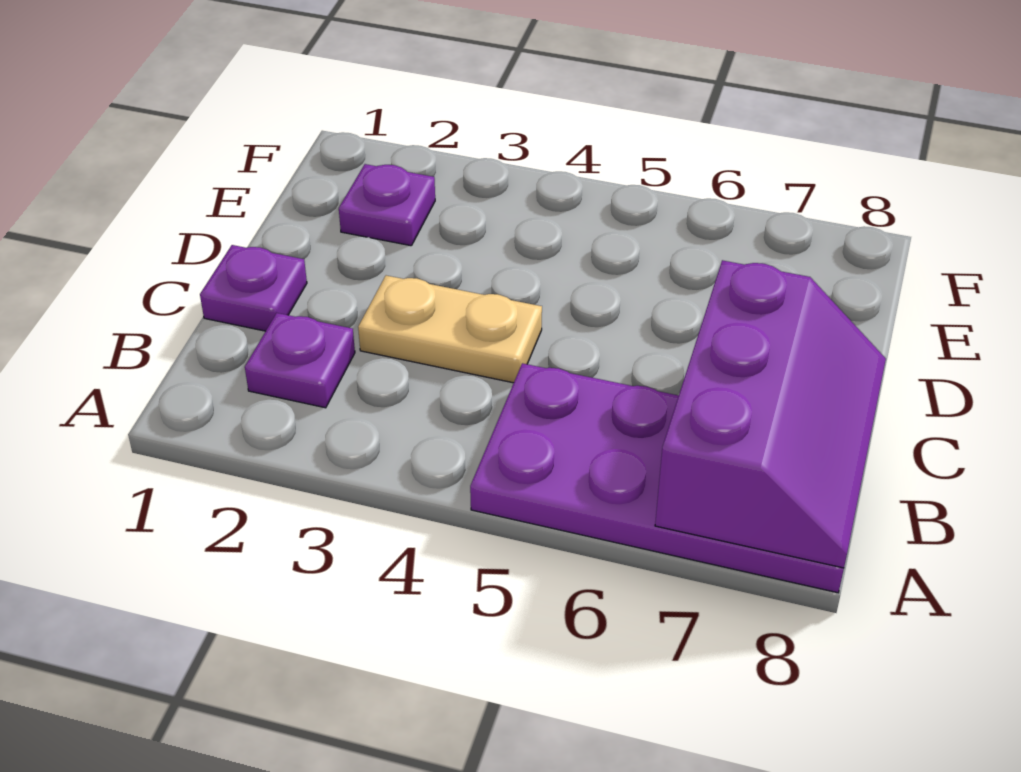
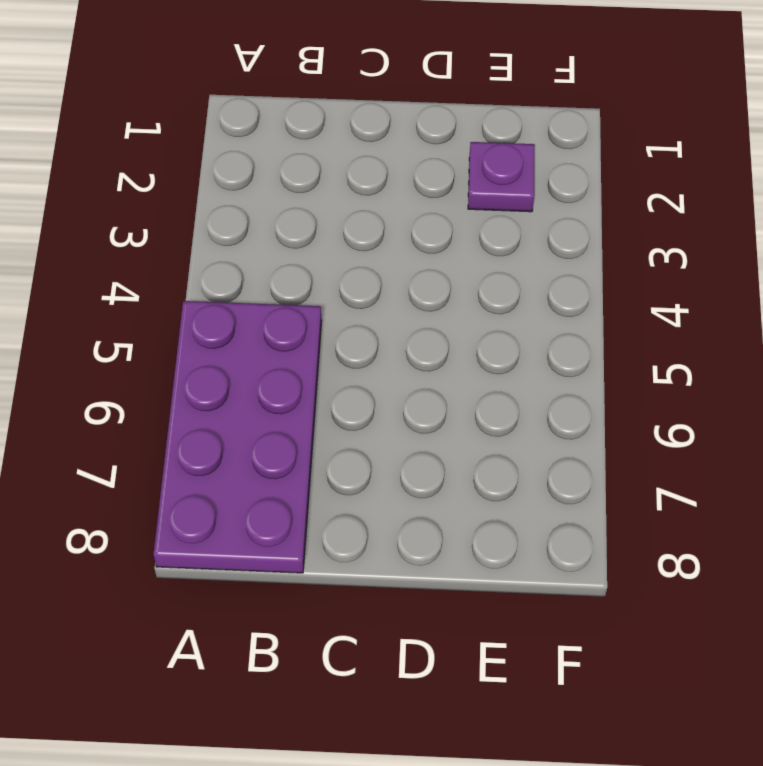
none -> purple 1x1 plate [245,313,355,408]
none -> purple 1x1 plate [200,245,307,331]

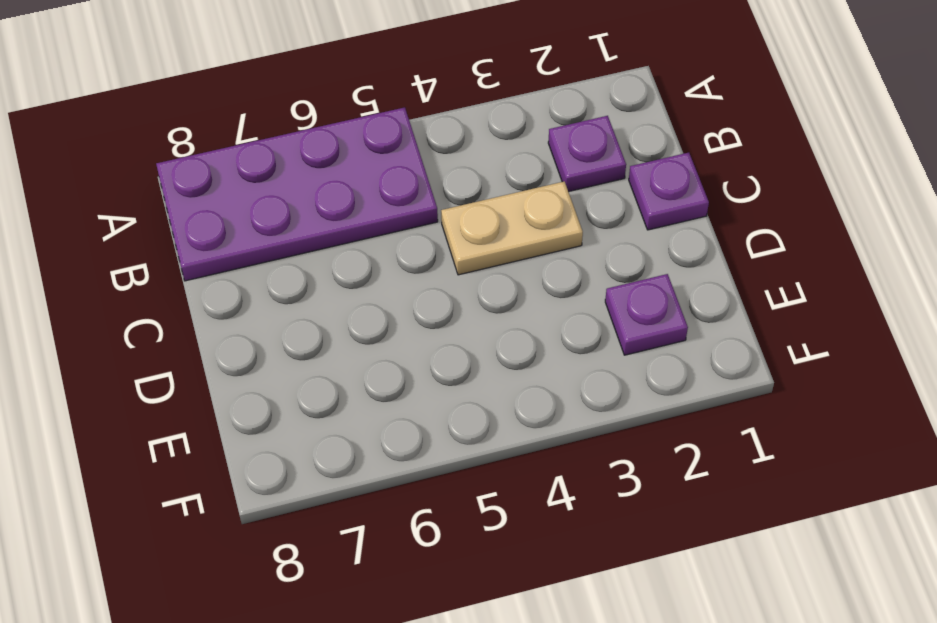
none -> purple 2x3 slope [655,260,886,568]

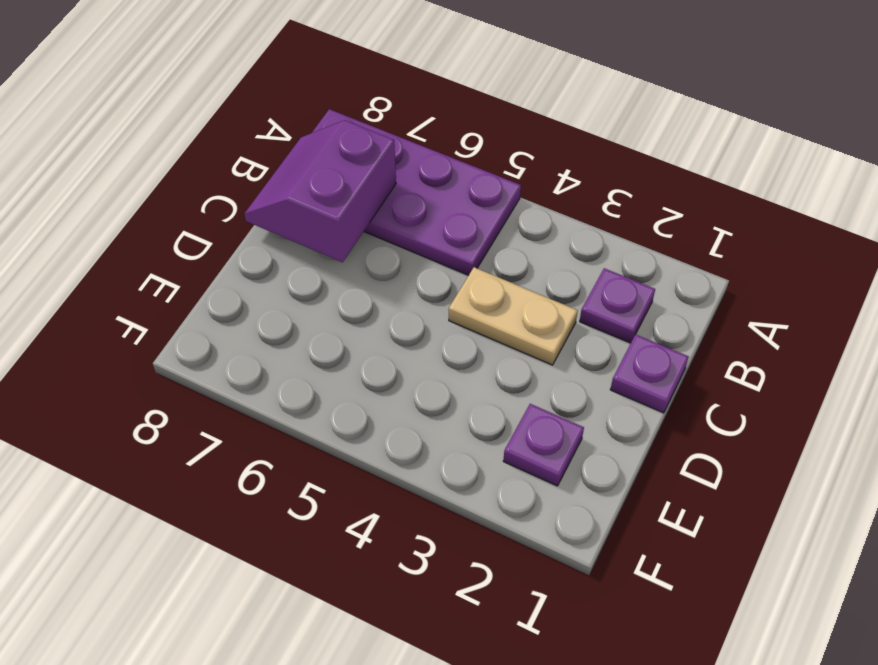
purple 2x2 slope [244,120,396,262] -> purple 2x3 slope [655,260,886,568]

